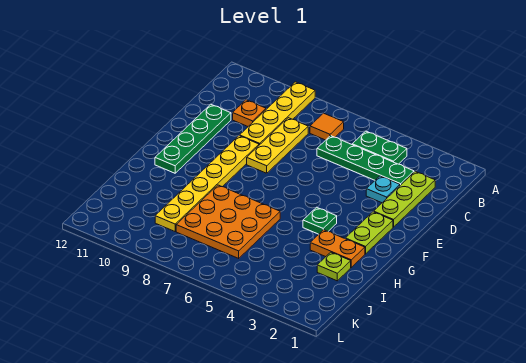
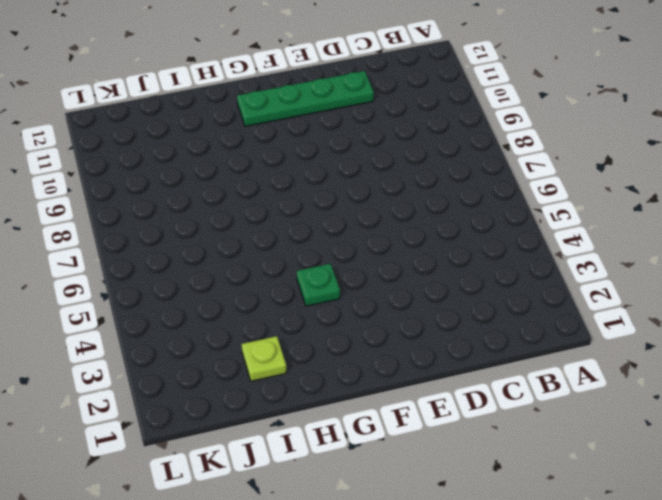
none -> yellow 1x4 plate [239,82,315,145]
none -> green 1x2 plate [352,131,407,164]
none -> orange 1x1 tile [310,113,344,140]

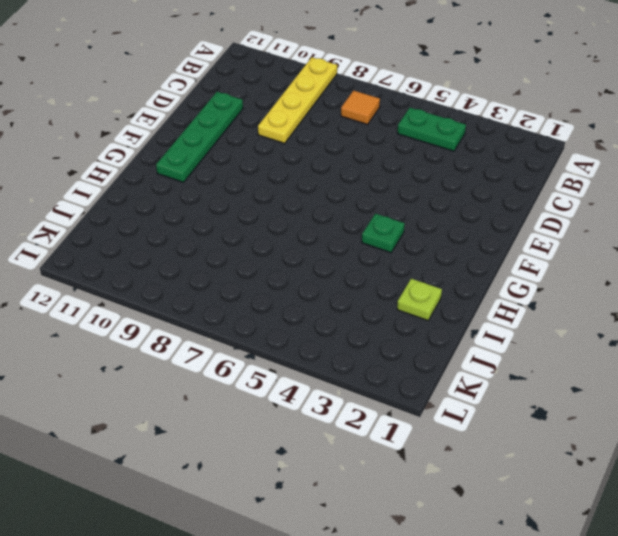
none -> lime 1x3 plate [374,172,435,227]
none -> green 1x4 plate [317,136,414,185]
none -> yellow 1x3 plate [247,118,308,173]

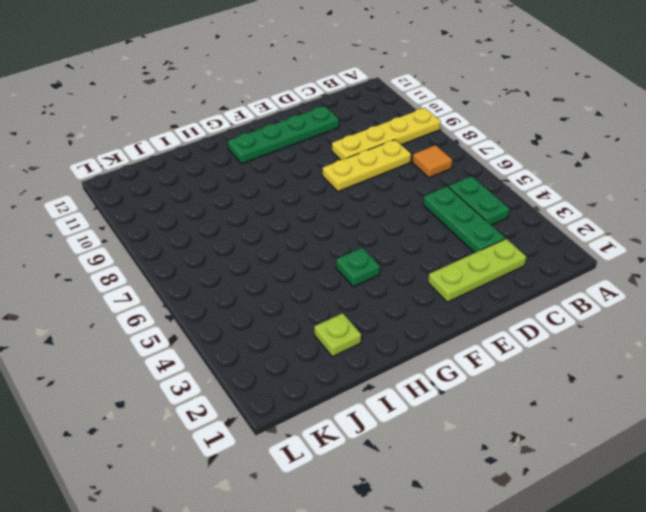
green 1x3 plate [423,186,505,253] -> green 1x4 plate [317,136,414,185]
none -> orange 1x1 plate [233,100,266,126]
none -> cyan 1x1 plate [366,176,400,203]
none -> yellow 1x6 plate [155,136,259,231]

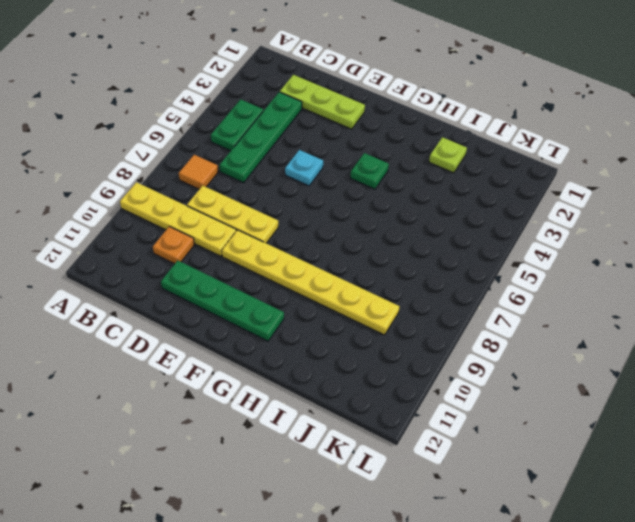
cyan 1x1 plate [285,150,323,186] -> cyan 1x1 plate moved to [366,176,400,203]
none -> lime 1x2 plate [345,212,393,254]
none -> orange 1x2 plate [310,230,365,267]
none -> orange 3x3 plate [176,185,280,258]

